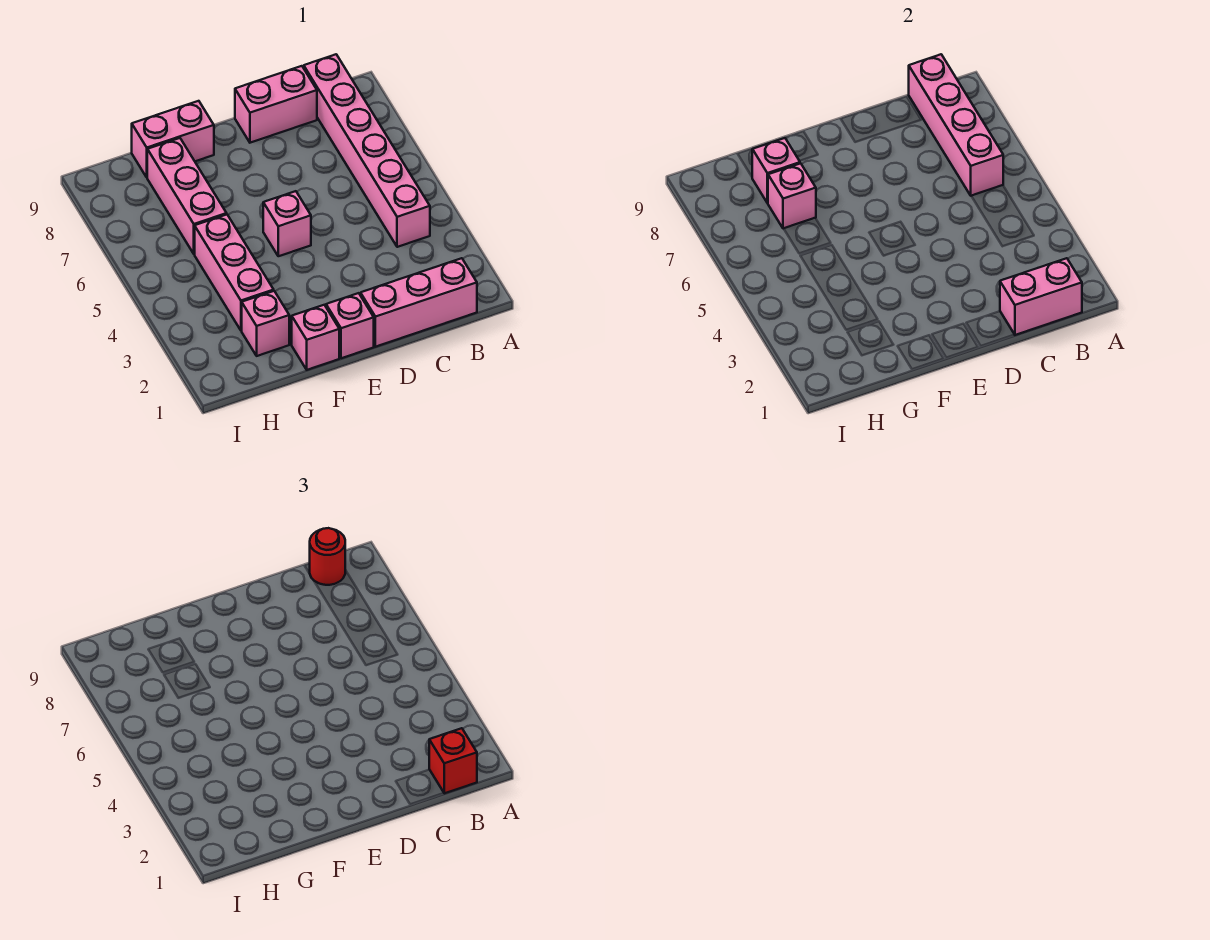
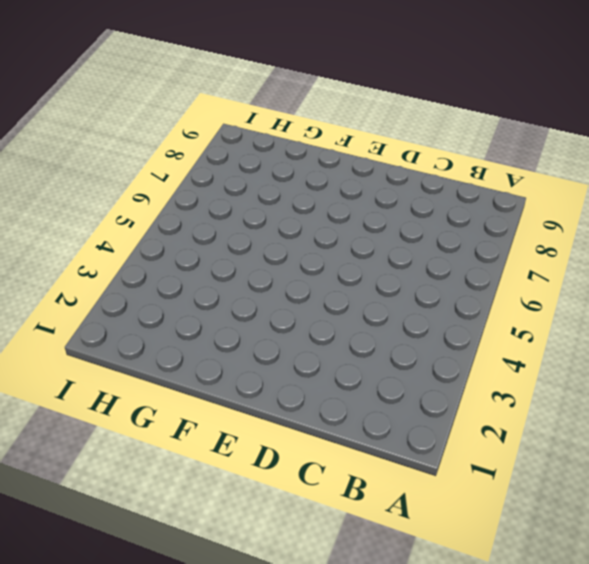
none -> pink 1x3 brick [361,258,477,347]
none -> pink 1x6 brick [304,54,430,247]
none -> pink 1x2 brick [235,66,317,143]

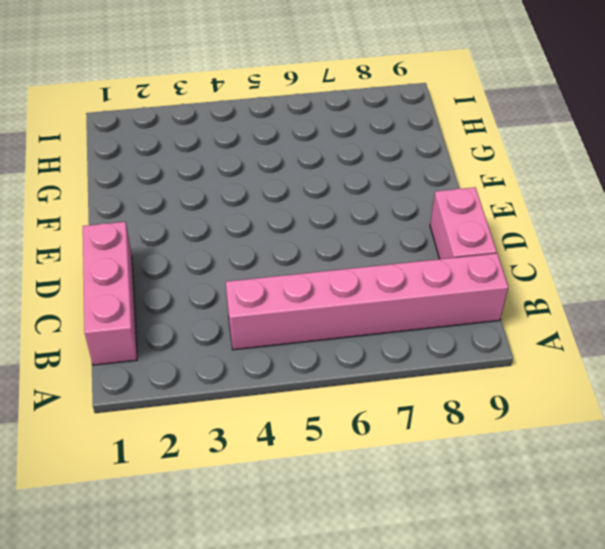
none -> pink 1x1 brick [326,293,374,358]
none -> pink 1x1 brick [263,191,311,256]
none -> pink 1x1 brick [292,305,339,370]

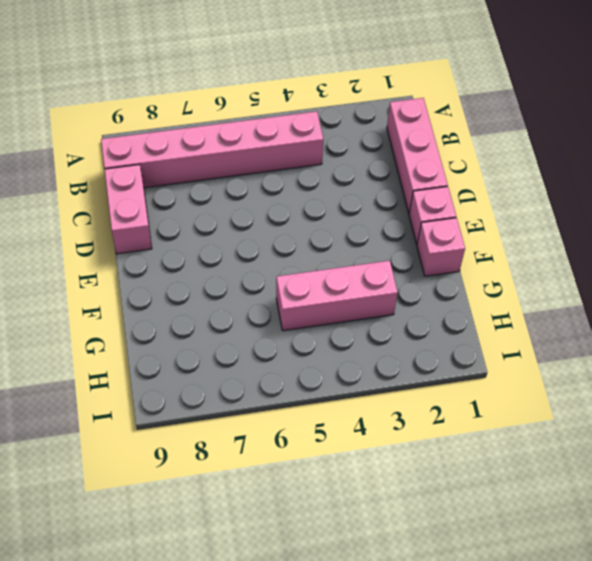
none -> pink 1x1 brick [263,191,311,256]
none -> pink 1x2 brick [132,101,214,177]
none -> pink 1x1 brick [242,291,289,356]

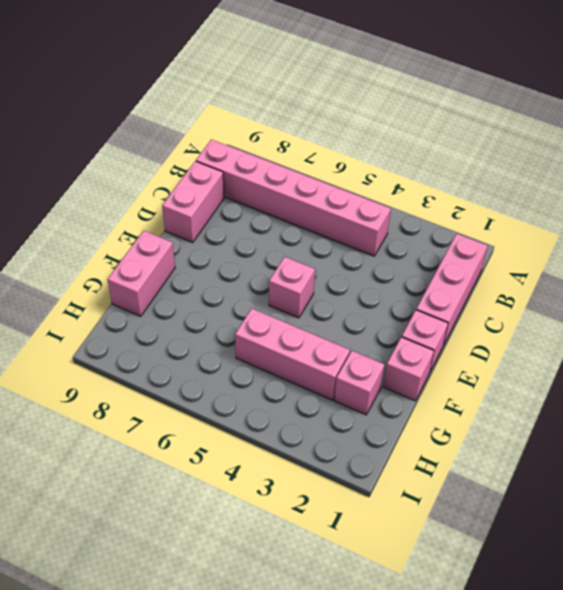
none -> pink 1x3 brick [147,138,227,254]
none -> pink 1x2 brick [1000,258,1082,335]
none -> pink 1x4 brick [909,54,1003,196]

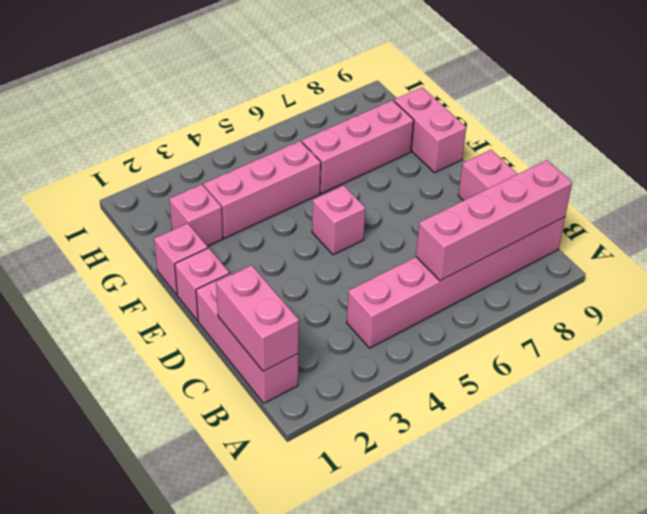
none -> pink 1x1 brick [768,163,816,229]
none -> pink 1x1 brick [752,138,800,203]
none -> red 1x1 brick [429,728,477,793]

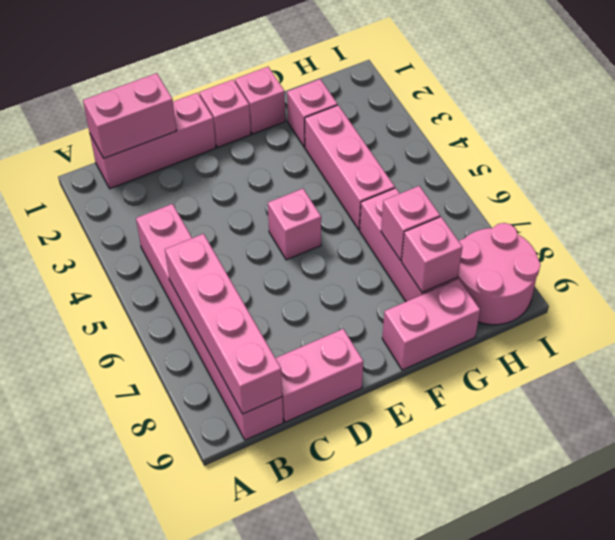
pink 2x2 round brick [458,223,541,325] -> none
none -> red 1x1 brick [429,728,477,793]
none -> red 1x1 round brick [310,528,345,585]

